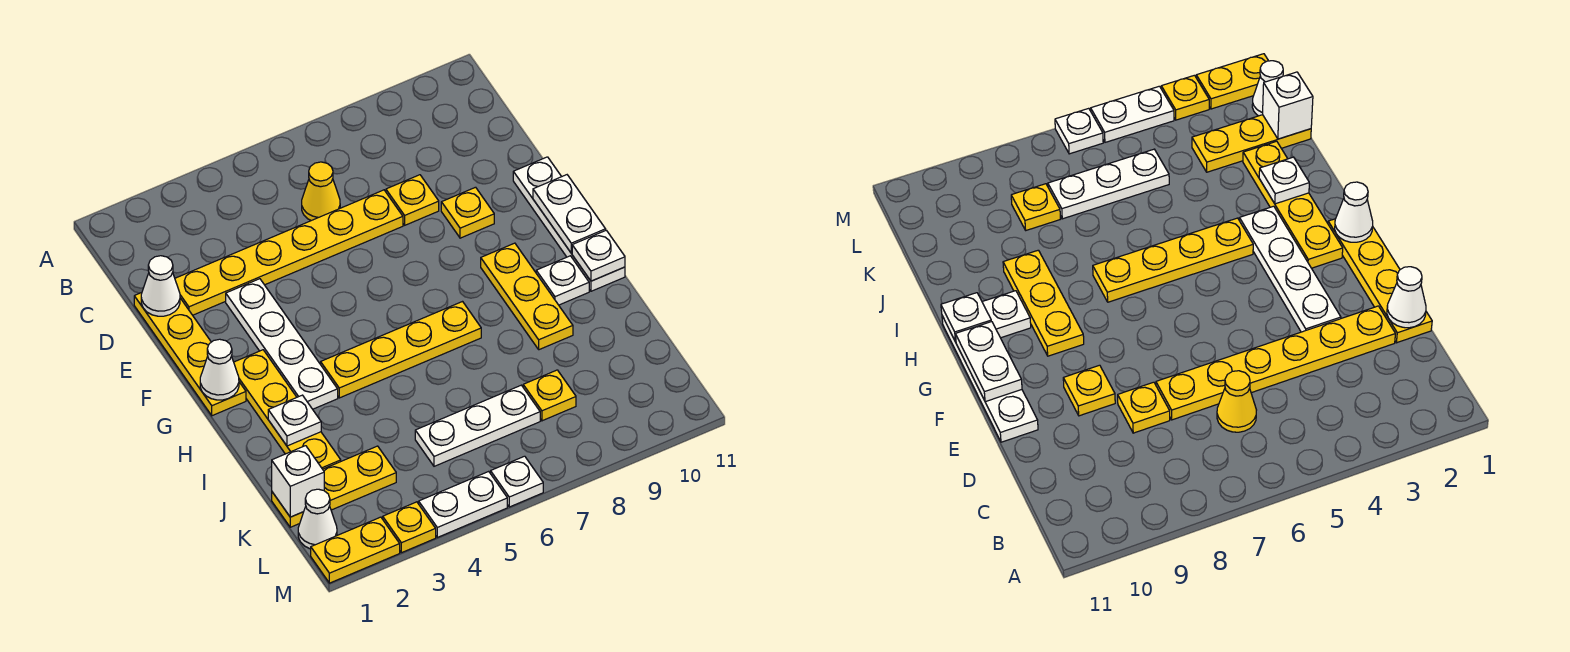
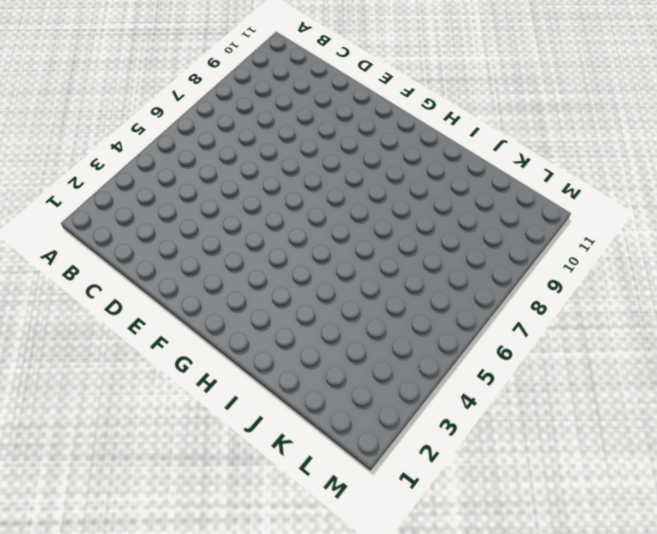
none -> yellow 1x1 cone [302,162,340,221]
none -> yellow 1x4 plate [134,293,246,416]
none -> yellow 1x6 plate [175,190,403,315]

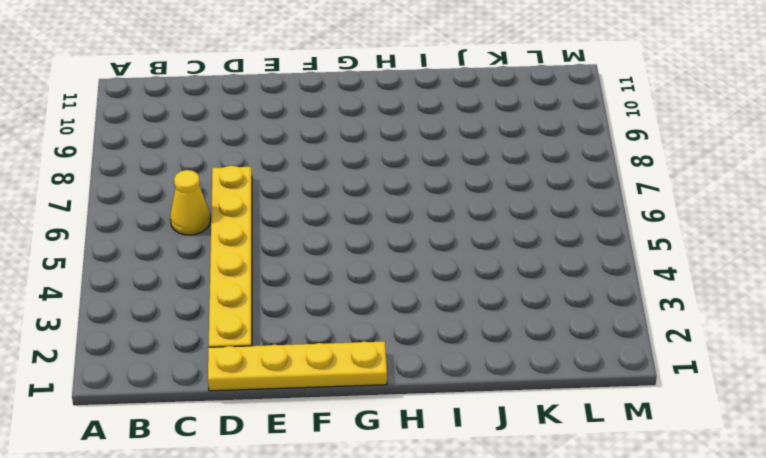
none -> yellow 1x1 plate [386,175,439,225]
none -> white 1x4 plate [226,279,338,409]
none -> yellow 1x1 plate [441,187,494,238]

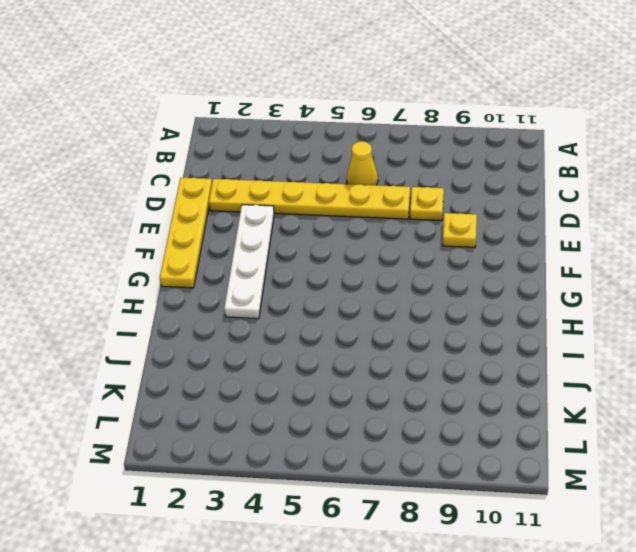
none -> white 1x4 plate [513,157,625,291]
none -> yellow 1x4 plate [234,350,341,469]
none -> yellow 1x3 plate [481,243,573,350]

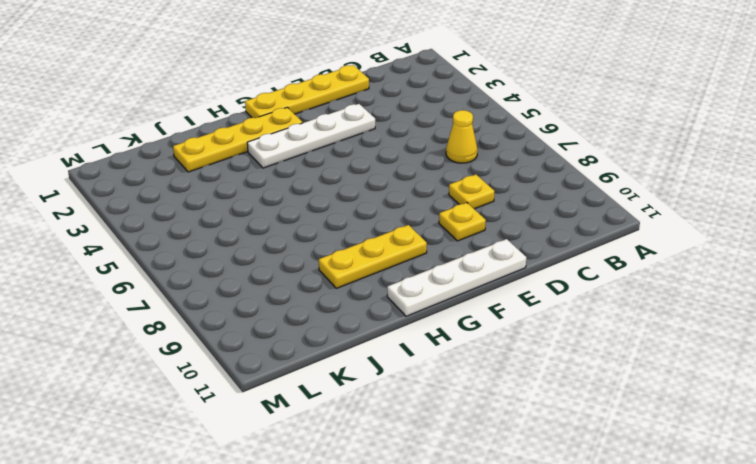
none -> yellow 1x6 plate [175,190,403,315]
none -> yellow 1x4 plate [321,302,481,398]
none -> white 1x1 plate [536,256,589,305]

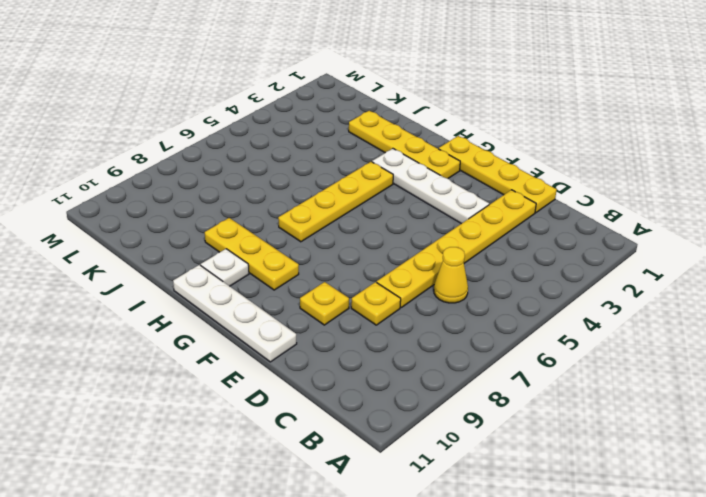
none -> yellow 1x3 plate [272,446,396,527]
none -> white 1x3 plate [415,385,540,466]
none -> yellow 1x1 plate [523,370,576,421]

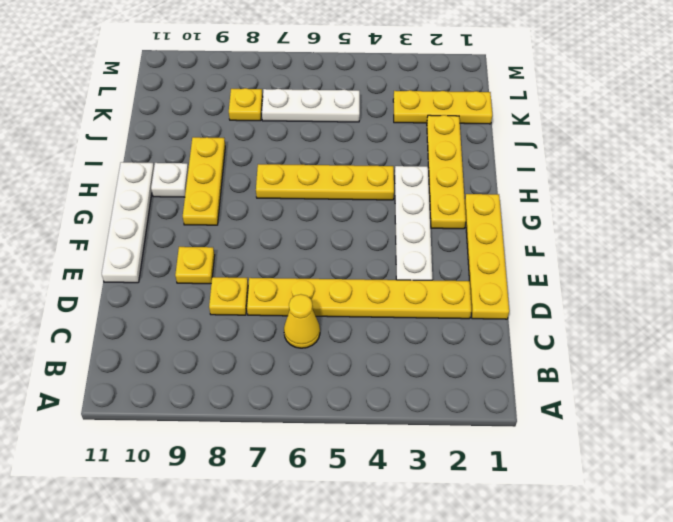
none -> white 1x1 cone [298,489,337,549]
none -> yellow 1x2 plate [311,517,400,583]
none -> yellow 1x1 plate [383,502,436,553]

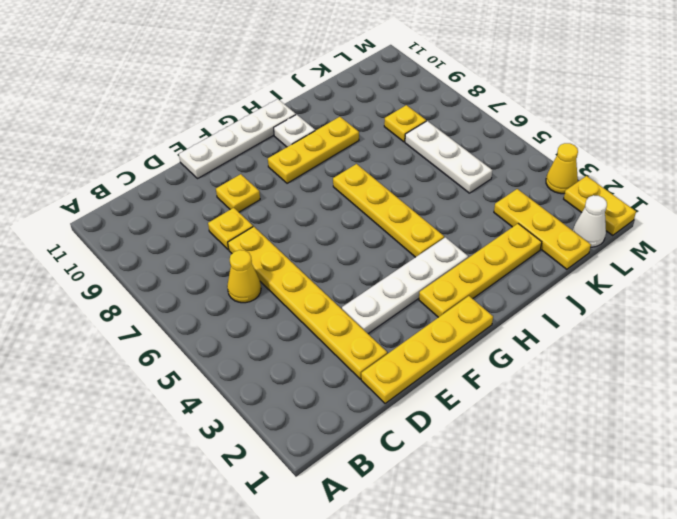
yellow 1x1 cone [546,143,578,194] -> yellow 1x1 plate [383,502,436,553]
none -> white 1x2 plate [419,471,507,537]
none -> white 1x1 plate [491,456,543,507]
none -> white 1x1 cone [141,256,180,316]

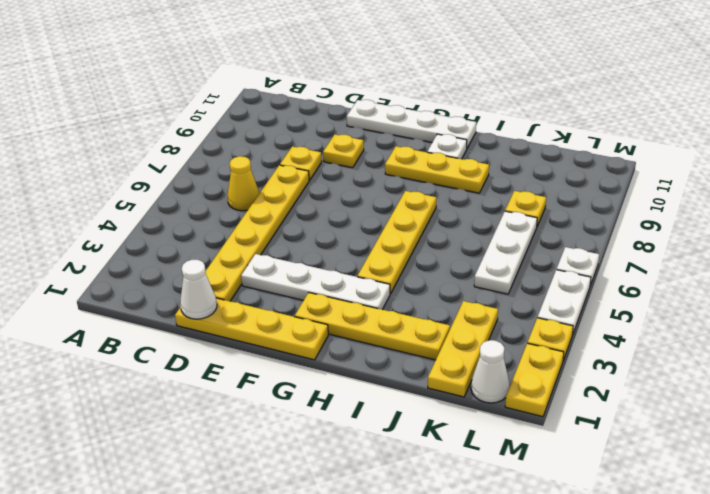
none -> white 1x2 plate [533,175,606,253]
none -> white 1x1 cone [200,339,239,400]
none -> white 1x1 plate [572,230,625,281]

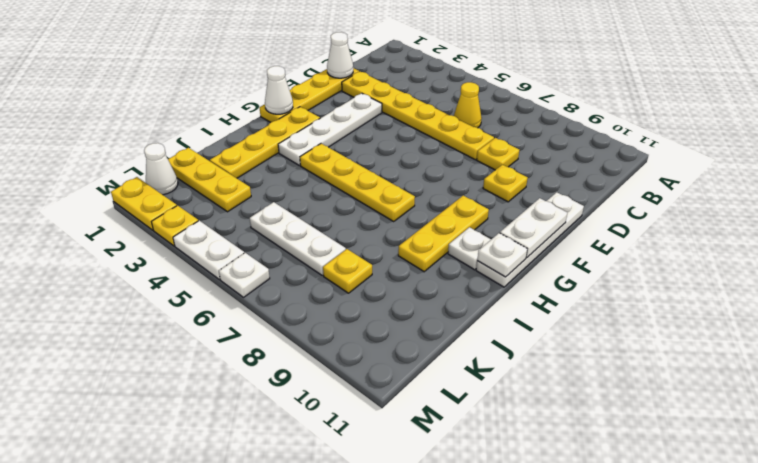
none -> white 1x1 plate [268,395,321,446]
none -> white 1x1 brick [272,446,324,517]

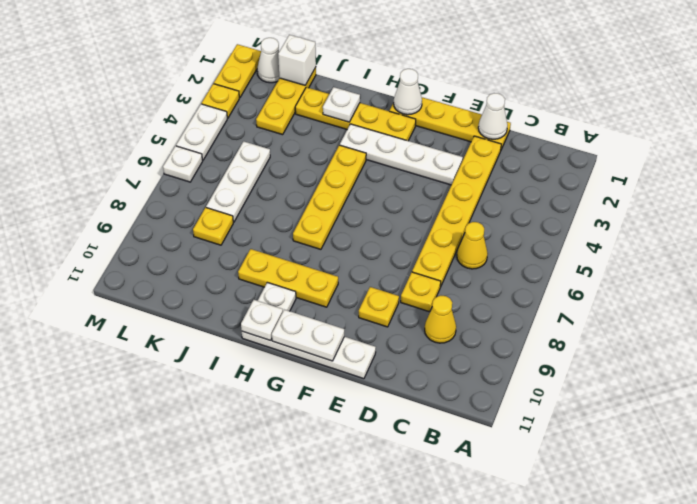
yellow 1x1 cone [425,295,456,343] -> none

